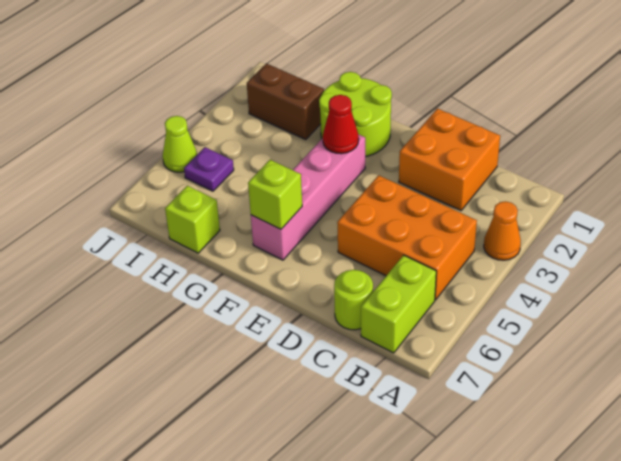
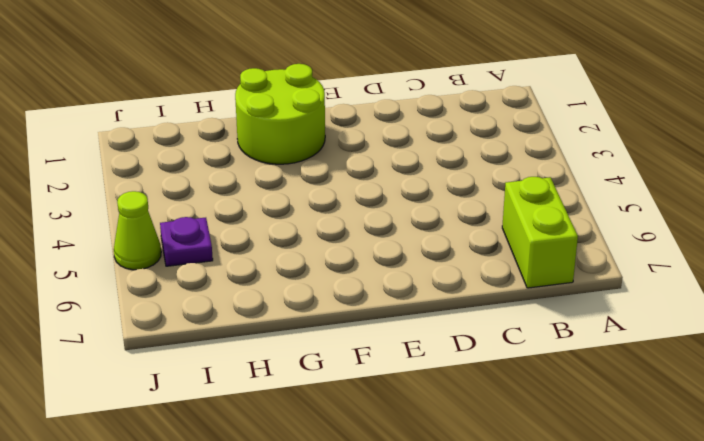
none -> orange 1x1 cone [484,201,521,260]
none -> orange 2x3 brick [337,175,477,300]
none -> orange 2x2 brick [399,109,500,210]

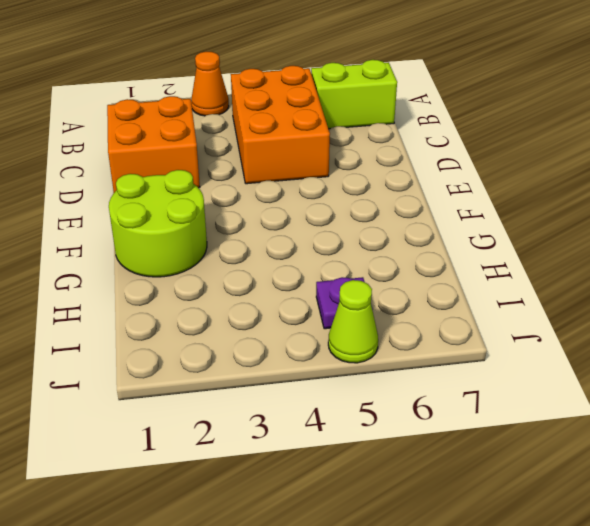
none -> lime 1x1 round brick [334,270,373,330]
none -> pink 1x4 brick [251,134,365,260]
none -> brown 1x2 brick [247,64,324,139]

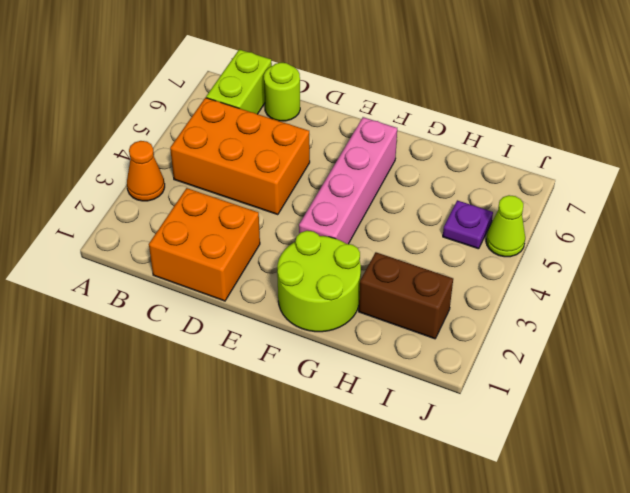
none -> lime 1x1 brick [165,186,220,253]
none -> red 1x1 cone [323,95,359,154]
none -> lime 1x1 brick [248,160,302,229]

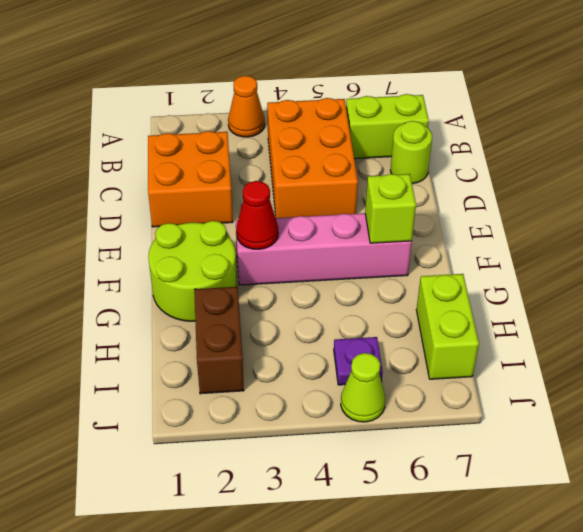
lime 1x2 brick [416,274,479,379] -> lime 1x1 brick [165,186,220,253]

